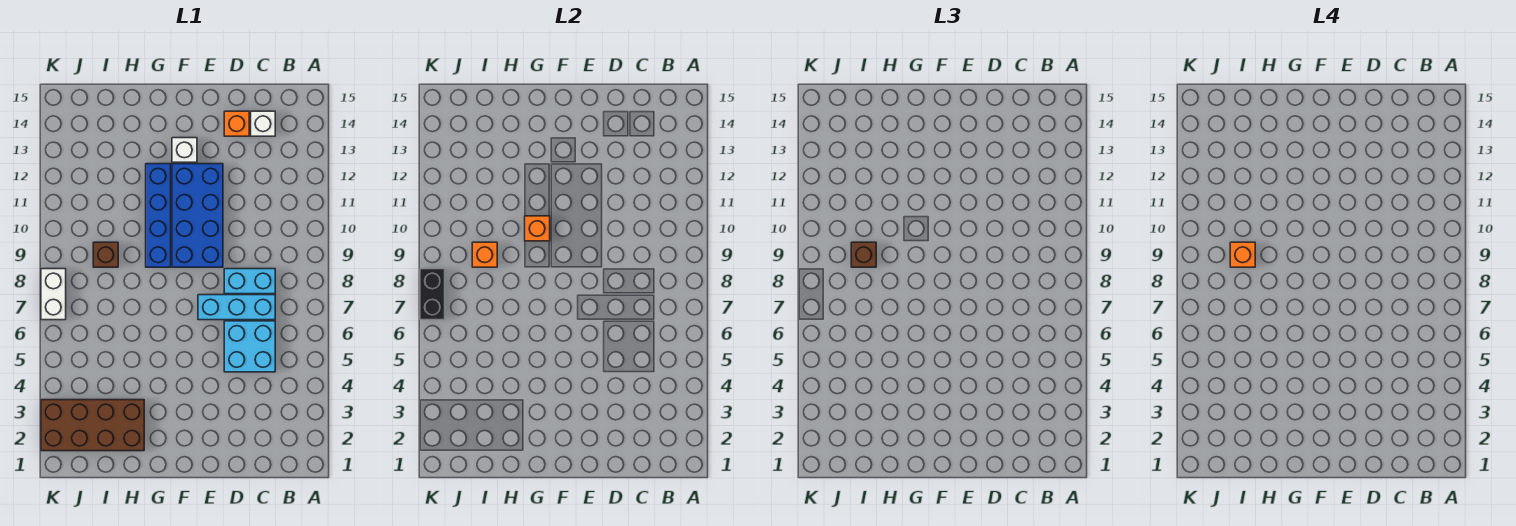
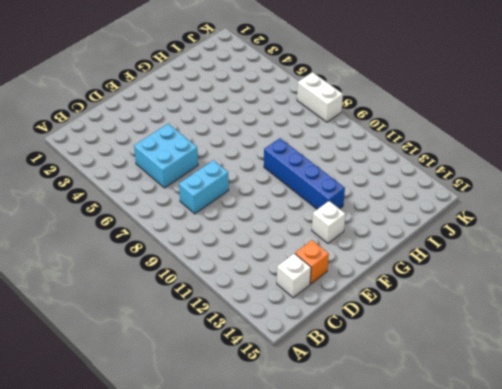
none -> cyan 1x3 brick [198,295,275,320]
none -> blue 2x4 brick [172,164,223,267]
none -> brown 2x4 brick [41,400,144,451]

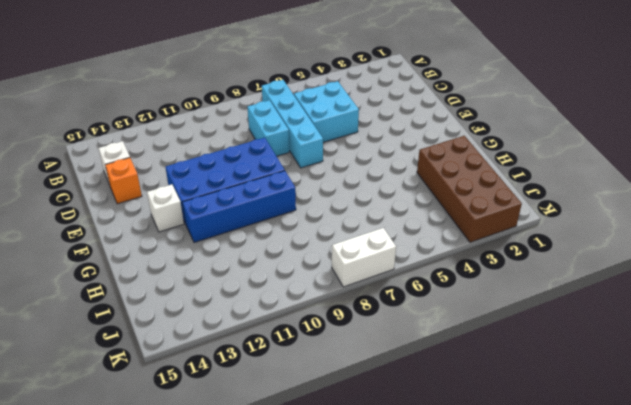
cyan 1x4 brick [262,80,323,168] -> cyan 1x3 brick [198,295,275,320]
none -> brown 1x1 brick [93,242,118,267]
none -> orange 1x1 brick [525,216,550,241]
none -> orange 1x1 brick [472,242,497,267]

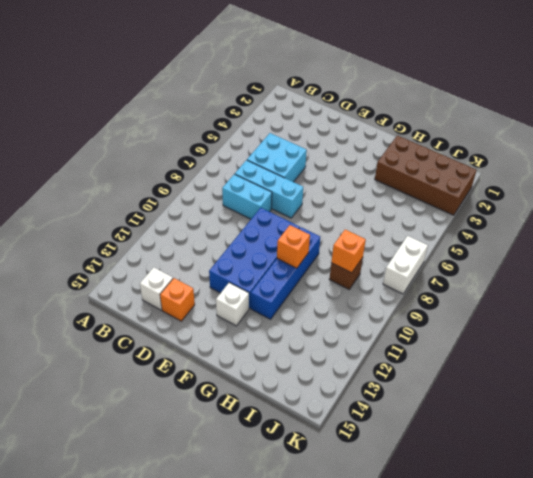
none -> black 1x2 brick [420,269,445,320]
none -> brown 1x1 brick [851,242,876,267]
none -> orange 1x1 brick [1230,242,1255,267]

